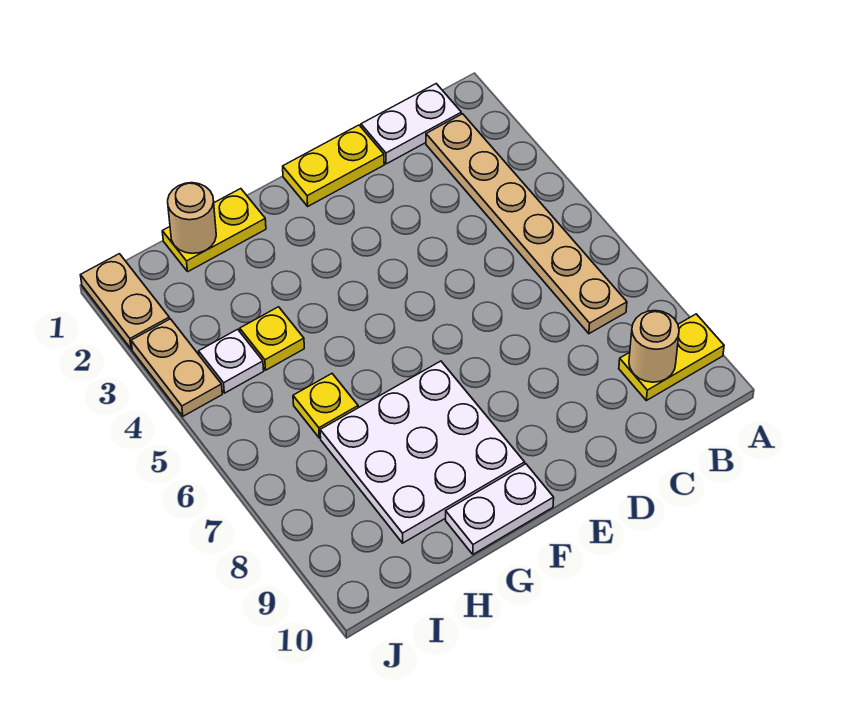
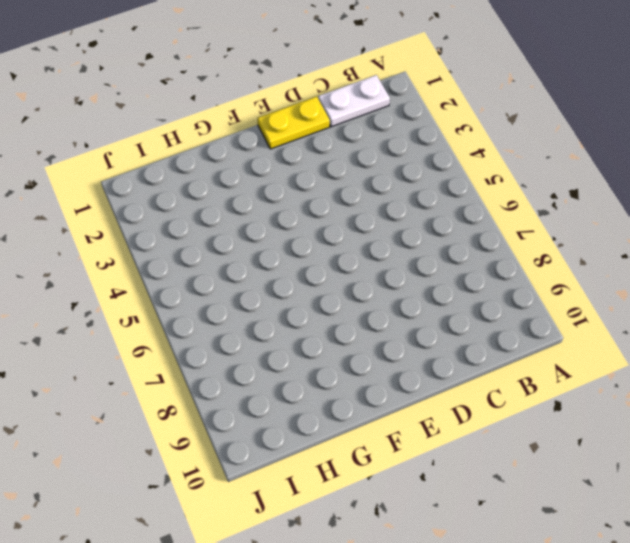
none -> yellow 1x2 plate [619,314,724,401]
none -> tan 1x6 plate [426,114,627,334]
none -> white 3x3 plate [320,361,525,543]

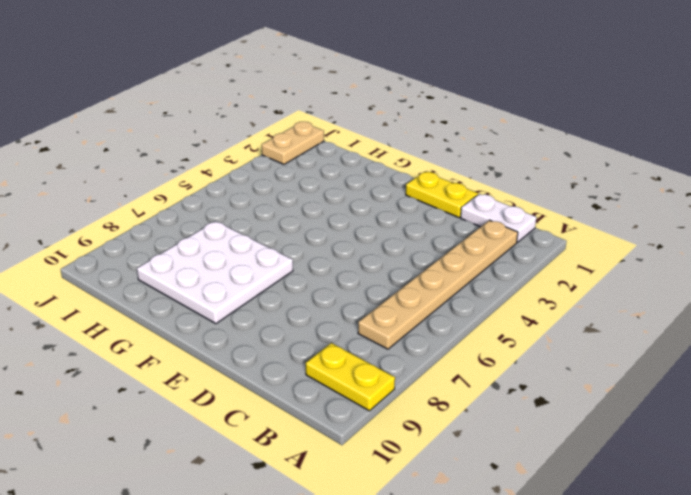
none -> white 1x2 plate [446,464,554,554]
none -> yellow 1x2 plate [162,189,266,271]
none -> yellow 1x1 plate [240,307,304,370]

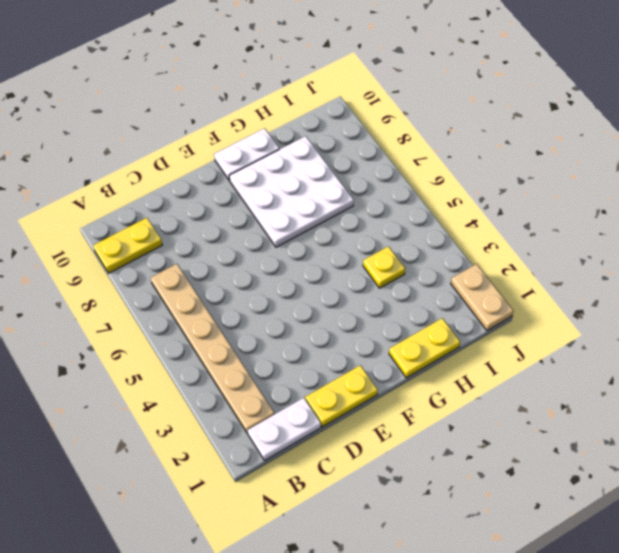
none -> yellow 1x1 plate [293,374,358,438]
none -> white 1x1 plate [199,329,264,393]
none -> tan 1x2 plate [131,319,222,416]

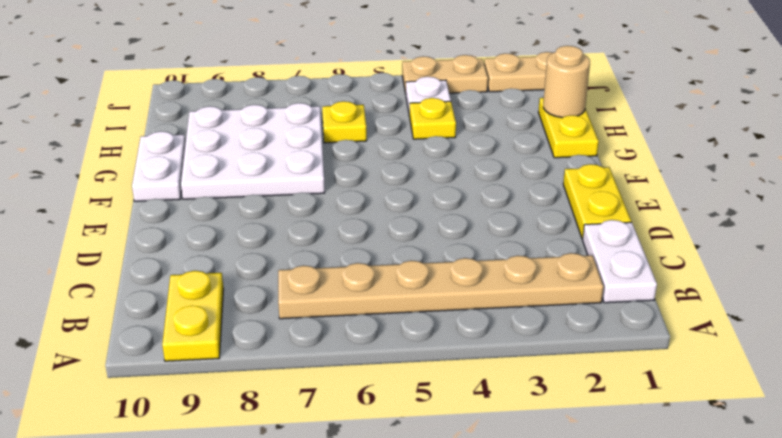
none -> tan 1x1 round brick [629,310,679,382]

